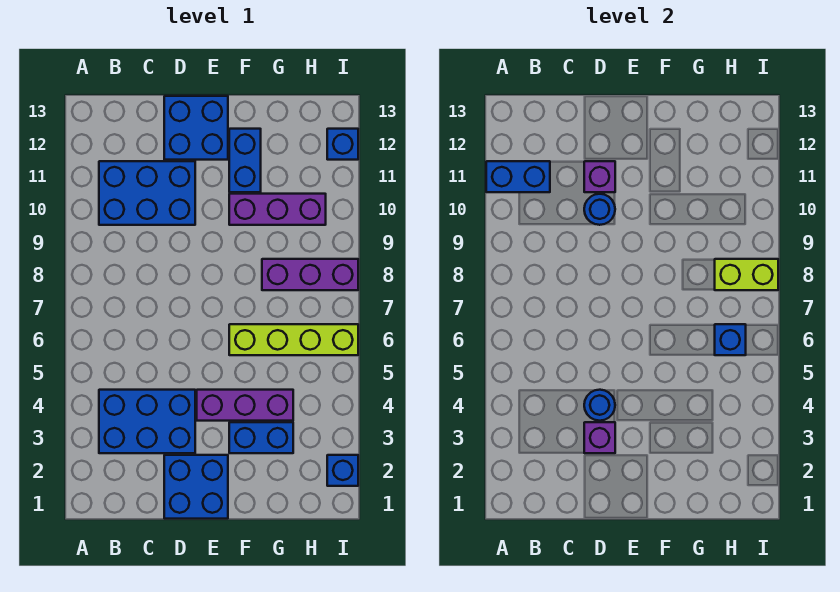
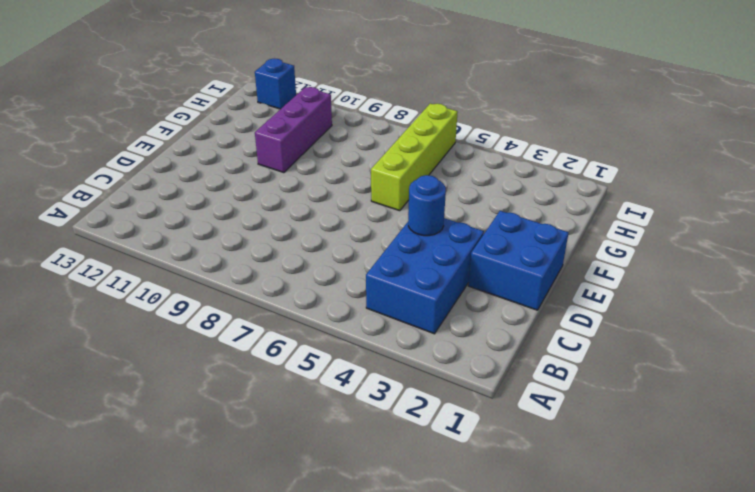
none -> blue 2x3 brick [99,161,195,225]
none -> blue 2x2 brick [164,96,228,160]
none -> purple 1x3 brick [197,390,293,421]

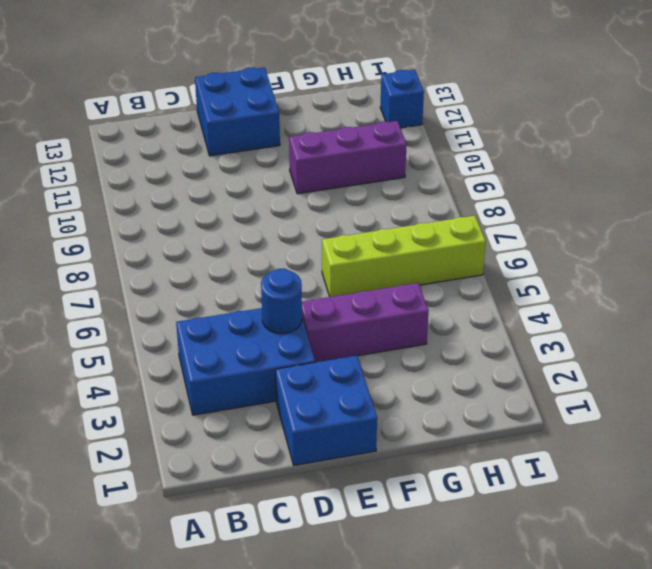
none -> blue 2x3 brick [99,161,195,225]
none -> blue 1x2 brick [229,422,293,453]
none -> blue 1x2 brick [229,129,261,192]

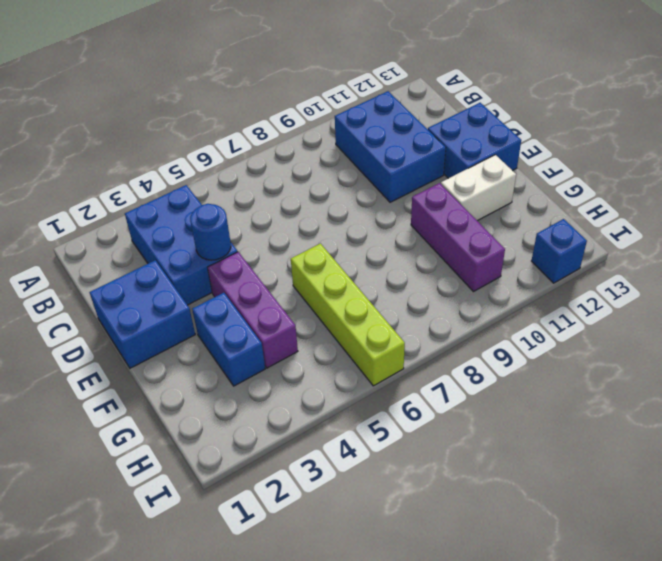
white 1x2 brick [441,155,516,221] -> blue 1x2 brick [229,129,261,192]
none -> purple 1x3 brick [262,259,358,290]
none -> blue 1x1 brick [327,455,358,486]
none -> blue 1x2 brick [486,161,550,192]

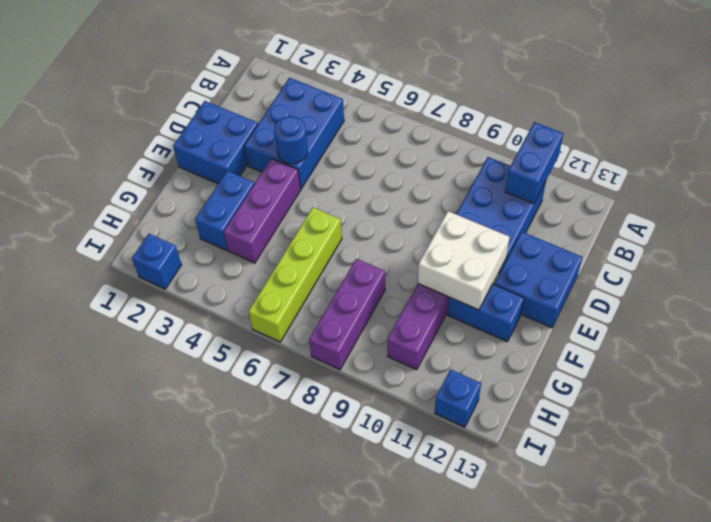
white 2x2 brick [418,211,510,310] -> none
none -> purple 1x1 brick [584,422,615,453]
none -> blue 1x1 round brick [584,194,615,225]
none -> purple 1x1 brick [584,161,615,192]

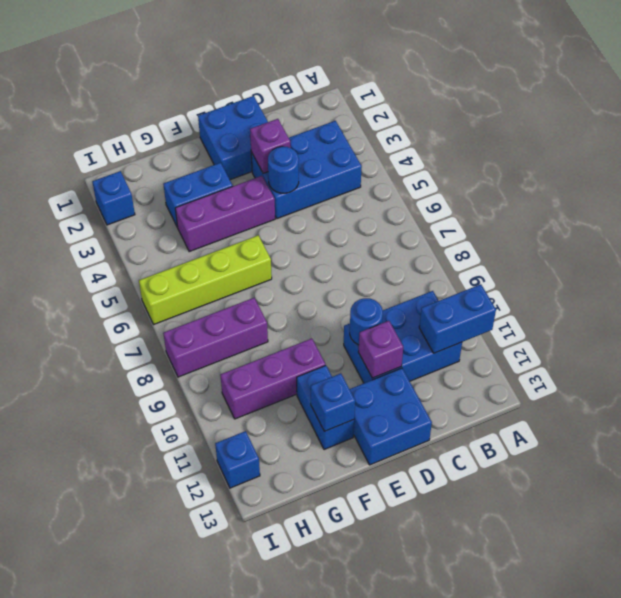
blue 1x1 brick [311,373,355,431] -> blue 1x1 brick moved to [715,324,746,355]
none -> lime 1x2 brick [715,259,778,290]

